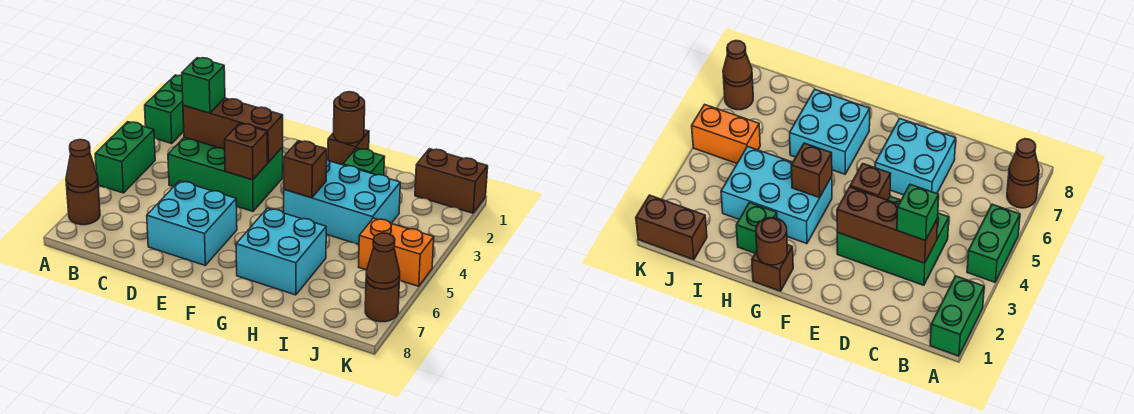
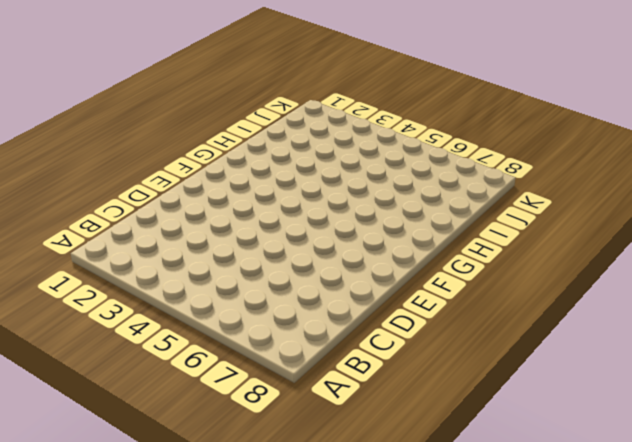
none -> green 1x2 brick [145,75,184,143]
none -> green 1x2 brick [95,122,155,193]
none -> brown 1x1 round brick [67,185,100,225]

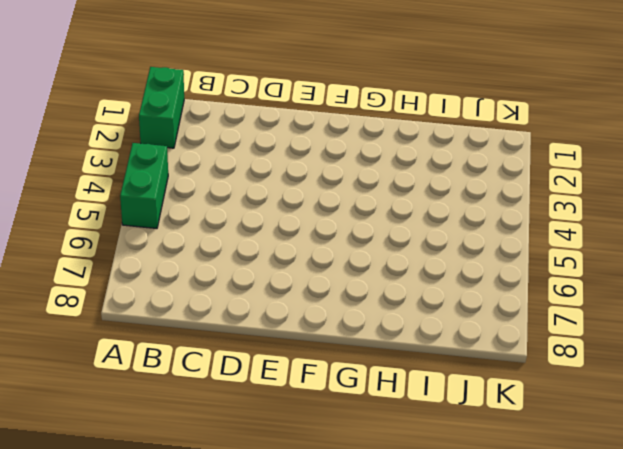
none -> brown 1x1 round brick [67,185,100,225]
none -> green 2x3 brick [168,137,283,211]
none -> cyan 2x2 brick [147,181,237,265]

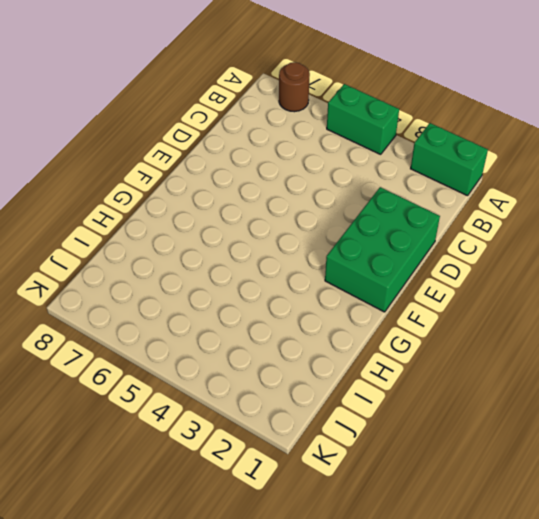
green 2x3 brick [325,187,440,312] -> green 2x3 brick moved to [168,137,283,211]
none -> cyan 2x2 brick [147,181,237,265]
none -> brown 1x1 brick [328,130,369,165]
none -> cyan 2x3 brick [284,159,400,244]

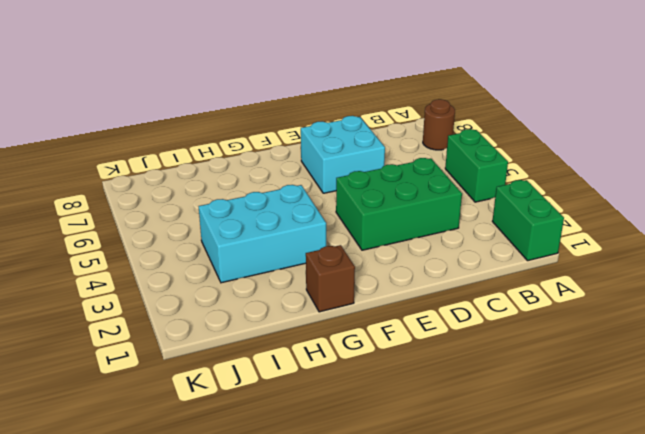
none -> cyan 2x2 brick [236,208,326,295]
none -> green 1x1 brick [343,148,385,175]
none -> brown 1x2 brick [415,149,488,213]

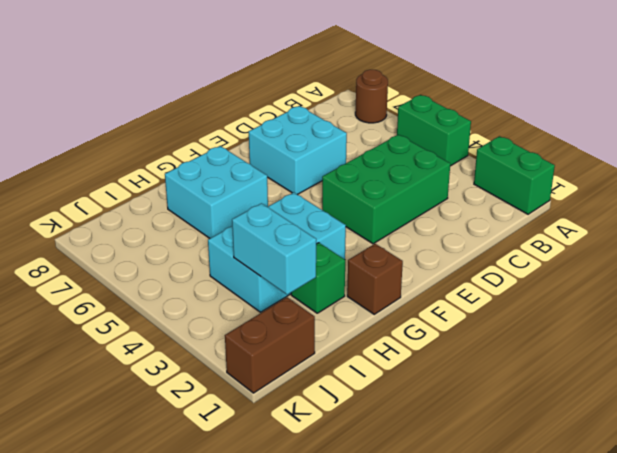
cyan 1x2 brick [232,203,316,295] -> none
none -> orange 1x2 brick [359,218,434,286]
none -> brown 1x1 round brick [365,281,399,322]
none -> brown 1x1 cone [66,140,98,193]

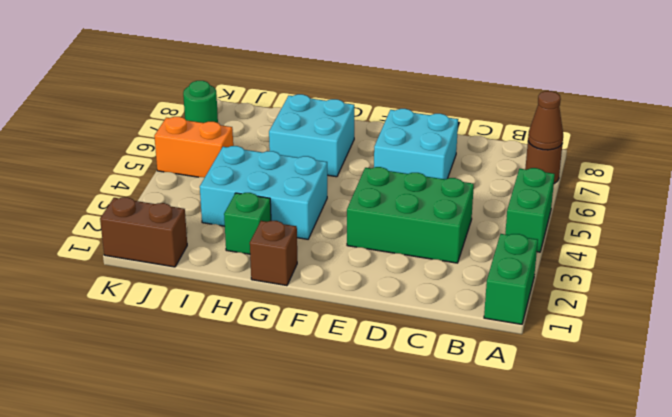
green 1x1 round brick [183,81,218,123] -> brown 1x1 round brick [365,281,399,322]
none -> brown 1x3 brick [183,98,283,162]
none -> brown 1x1 brick [224,123,268,180]
none -> brown 1x1 round brick [334,92,365,143]

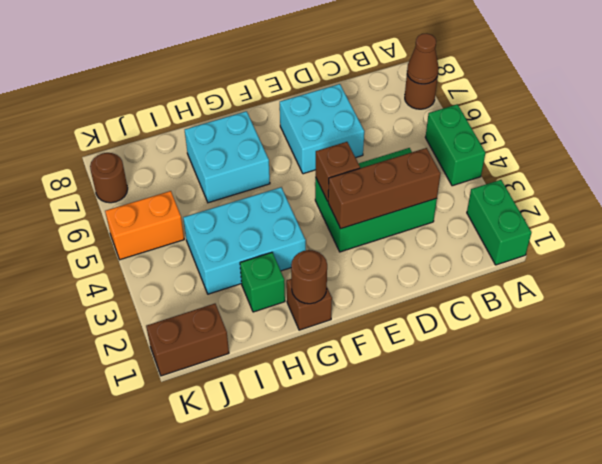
none -> brown 1x1 brick [284,141,327,198]
none -> brown 1x1 cone [366,233,400,289]
none -> green 1x1 brick [182,58,225,113]

